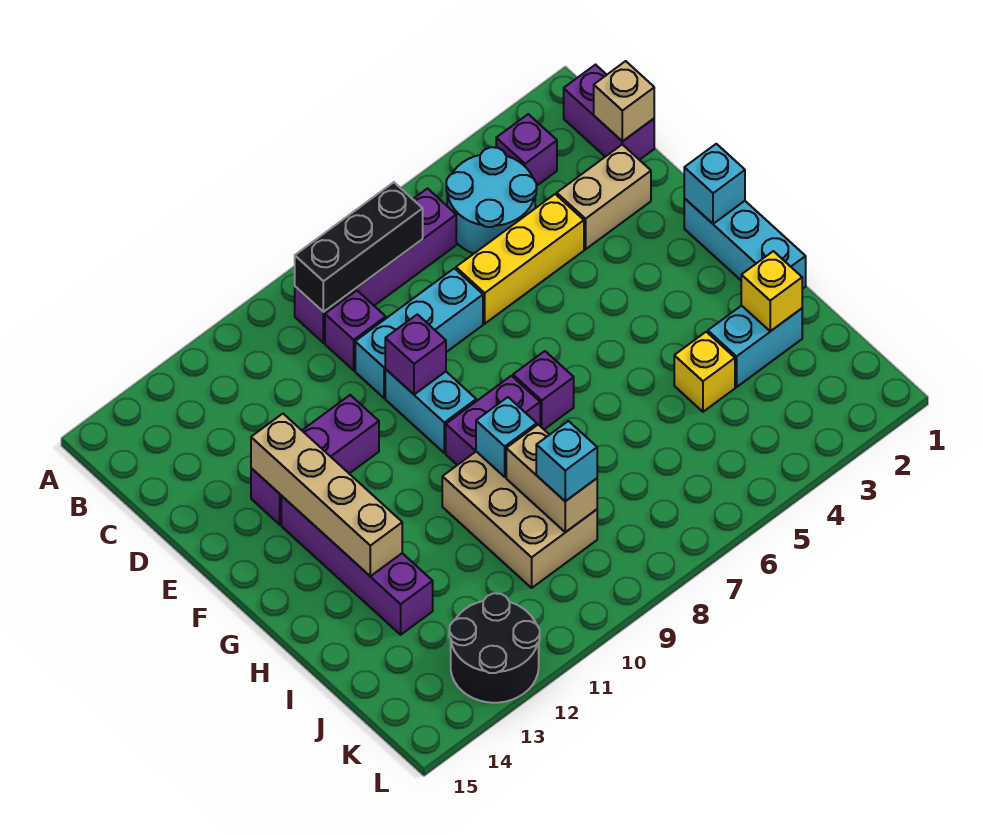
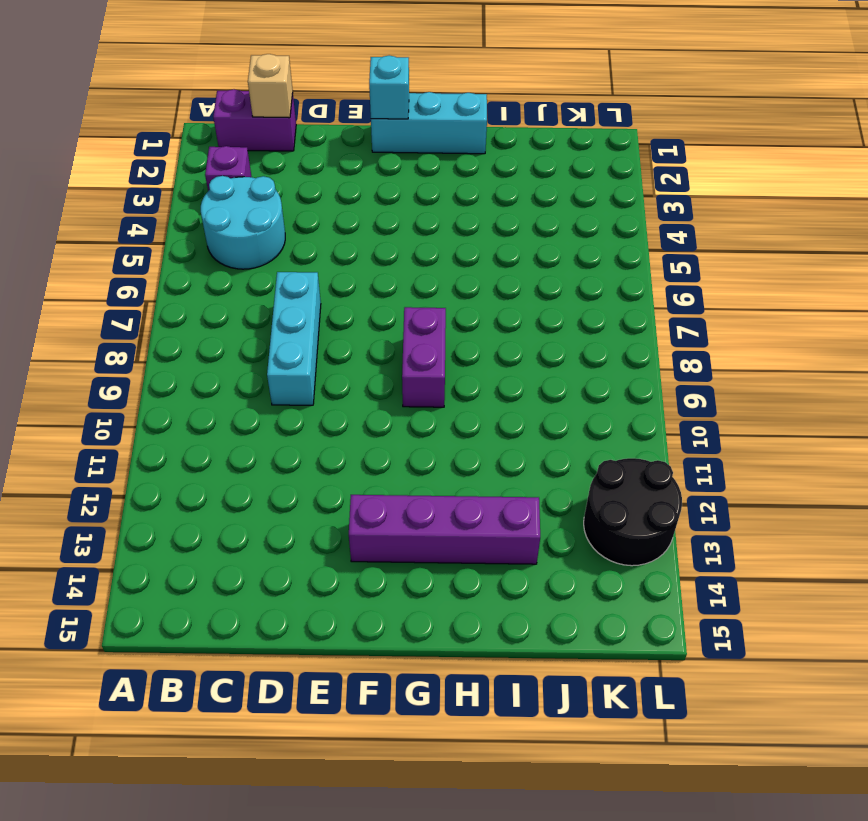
none -> purple 1x4 brick [295,189,456,343]
none -> purple 1x1 brick [325,290,386,370]
none -> tan 1x2 brick [557,144,651,249]

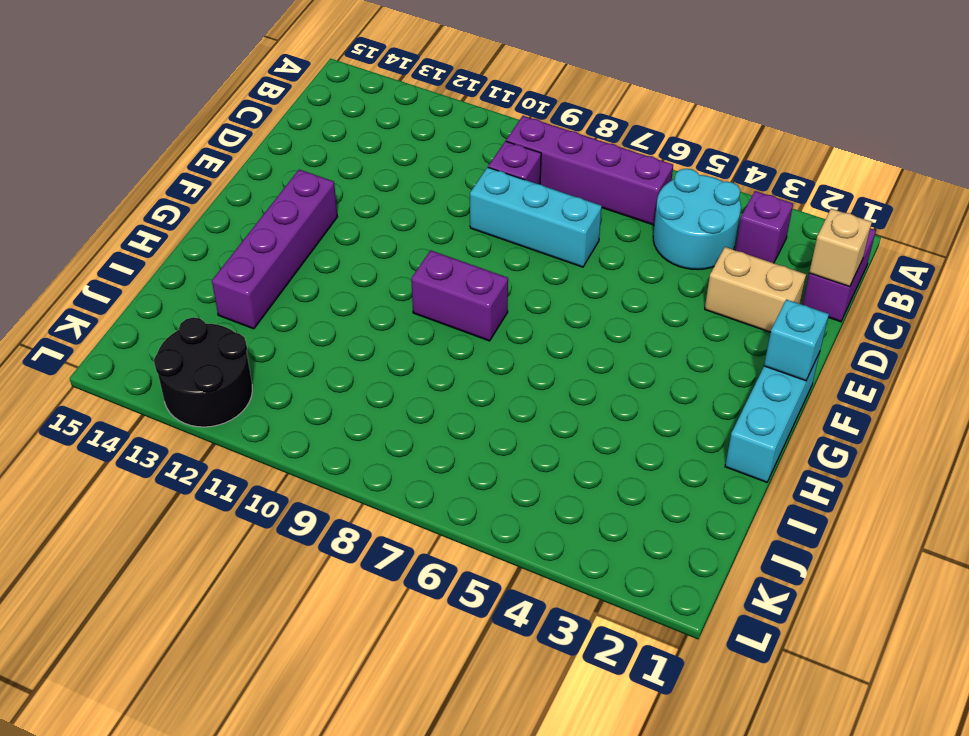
none -> yellow 1x3 brick [456,194,584,324]
none -> cyan 1x2 brick [385,369,476,453]
none -> purple 1x3 brick [251,395,379,525]

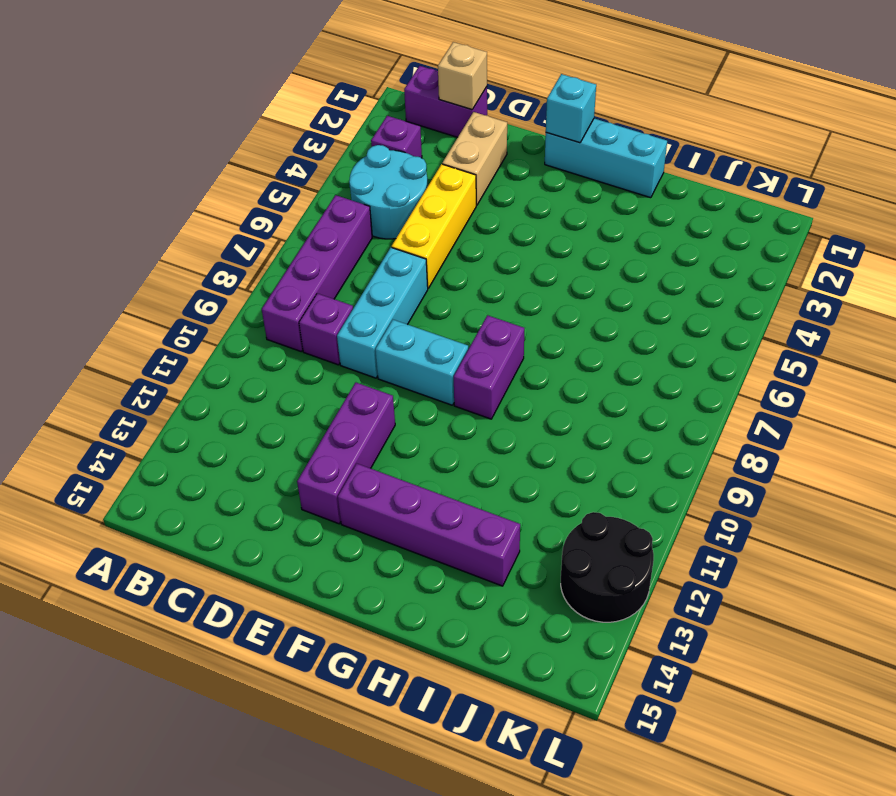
none -> purple 1x1 brick [513,351,574,429]
none -> tan 2x3 brick [442,452,597,588]
none -> cyan 1x2 brick [708,306,802,387]

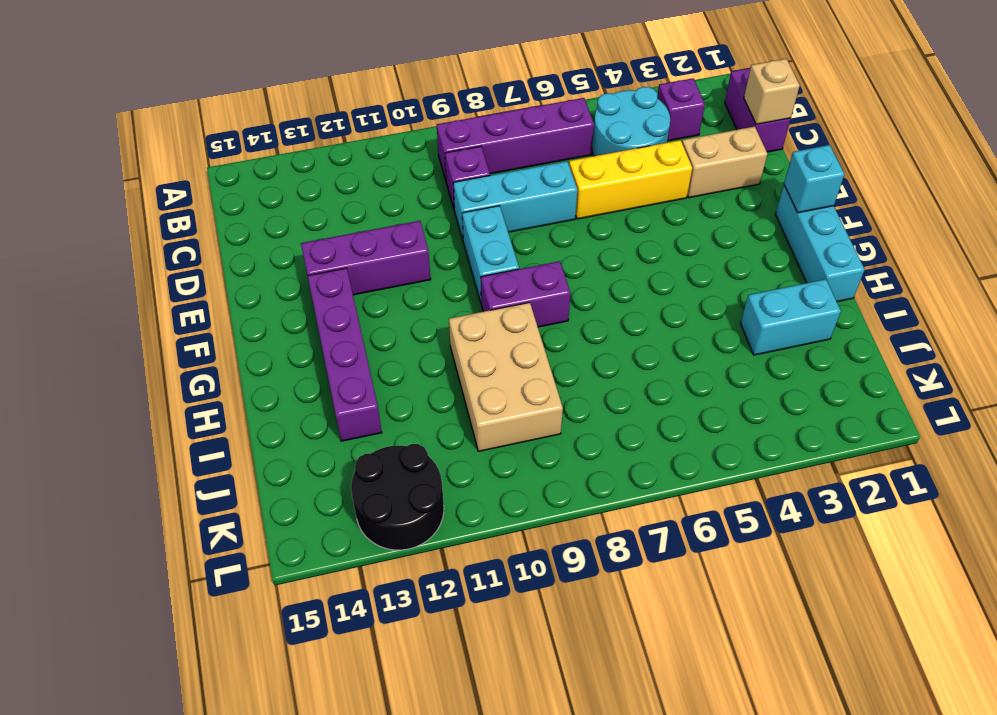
none -> purple 1x1 brick [513,351,574,429]
none -> yellow 1x1 brick [674,332,735,412]
none -> black 1x3 brick [295,182,423,312]

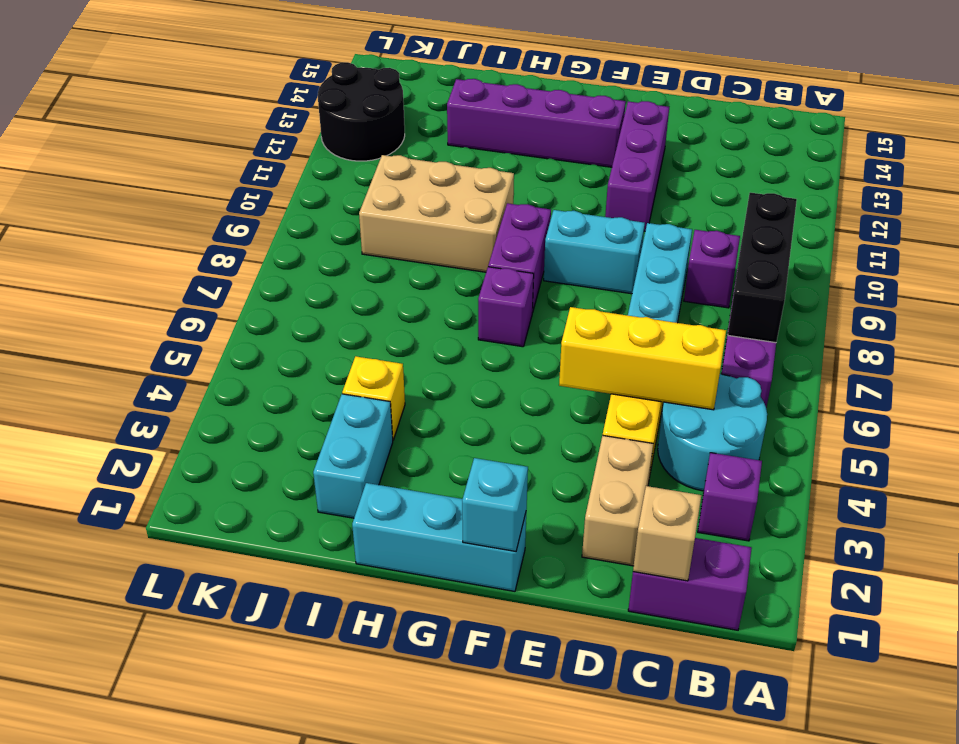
yellow 1x3 brick [559,307,726,410] -> none
none -> purple 1x1 brick [385,314,446,395]
none -> tan 1x4 brick [251,414,402,576]
none -> cyan 1x1 brick [476,397,537,477]

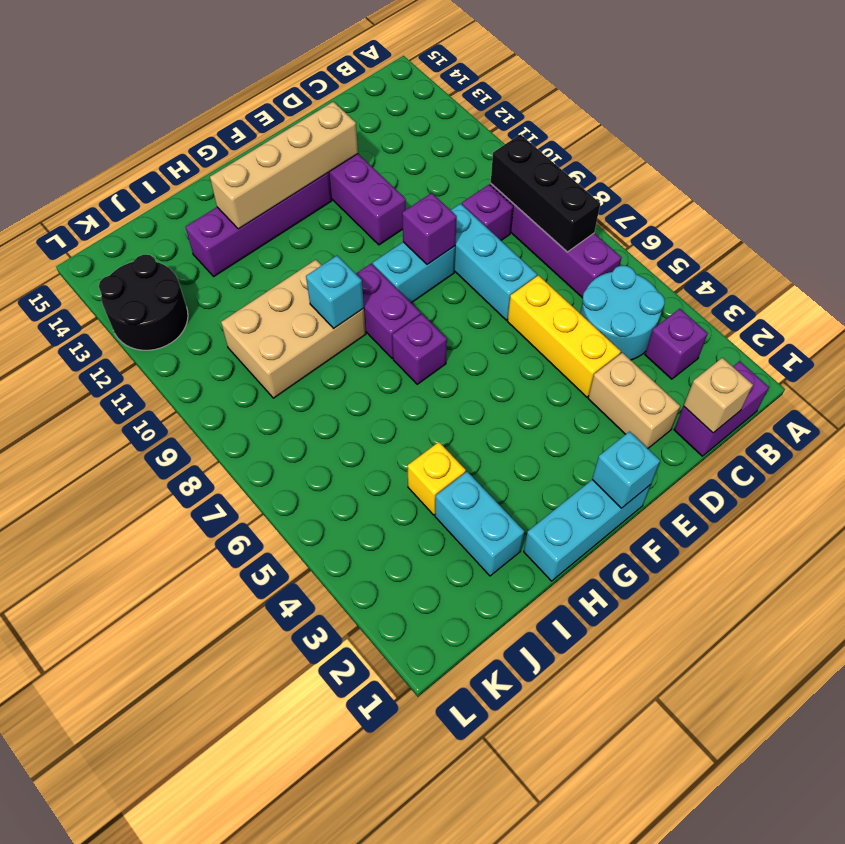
none -> yellow 1x1 brick [741,251,802,331]
none -> tan 1x2 brick [506,425,597,532]
none -> cyan 1x1 brick [536,421,597,501]

